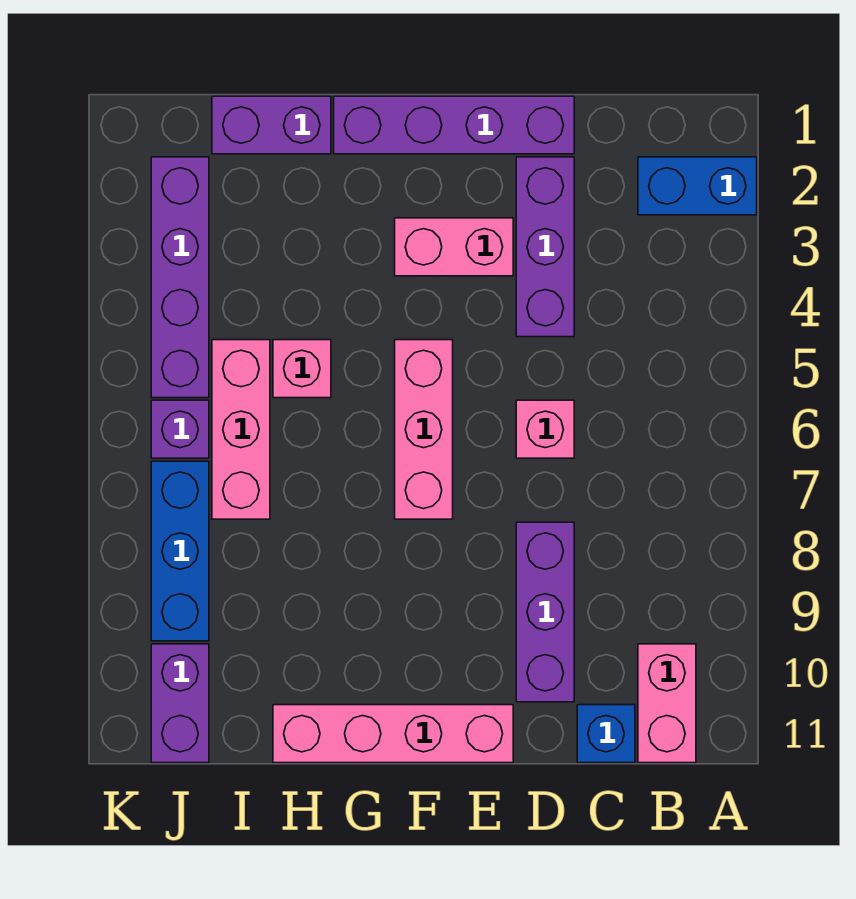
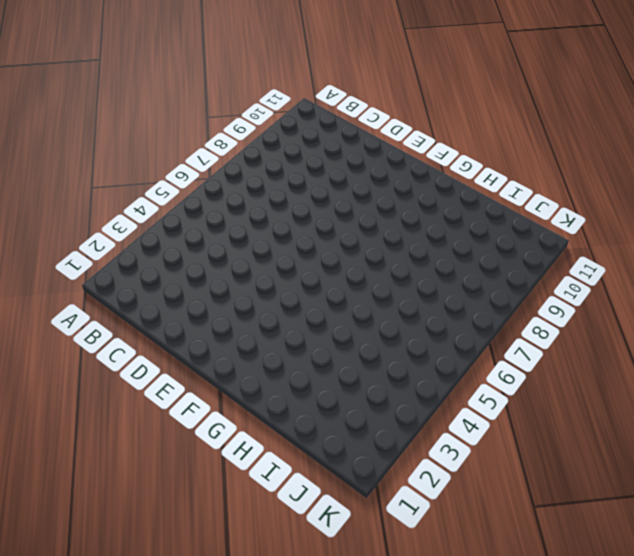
none -> blue 1x2 brick [638,157,757,215]
none -> pink 1x2 brick [638,644,696,763]
none -> blue 1x1 brick [577,705,635,763]

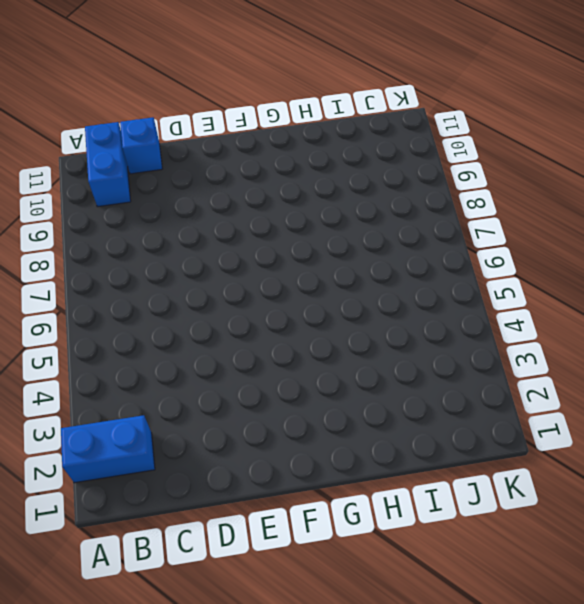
blue 1x2 brick [85,122,131,207] -> pink 1x2 brick [638,644,696,763]
none -> purple 1x4 brick [334,96,574,154]
none -> purple 1x3 brick [516,157,574,337]
none -> pink 1x1 brick [516,400,574,458]

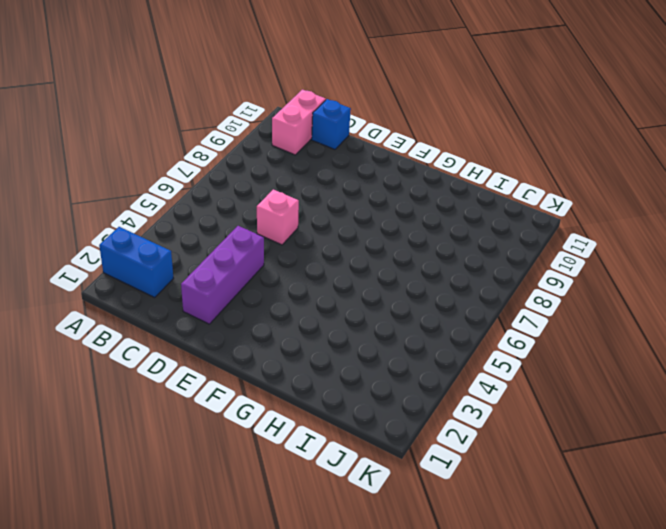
none -> purple 1x4 brick [334,96,574,154]
none -> purple 1x3 brick [516,522,574,702]
none -> pink 1x2 brick [395,218,513,276]

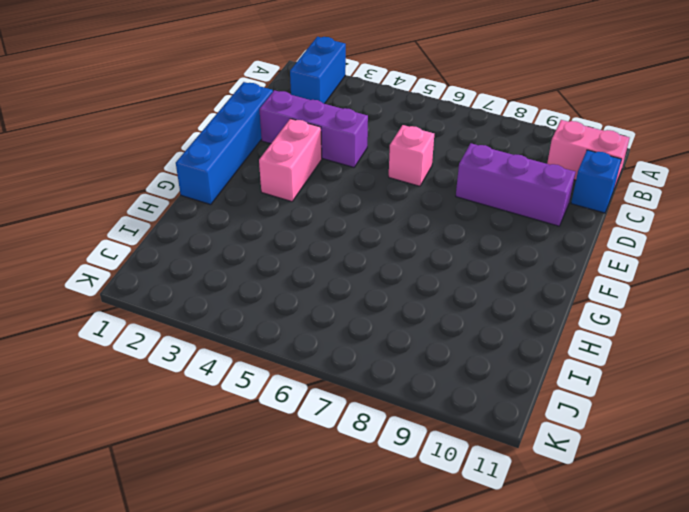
blue 1x4 brick [176,82,273,205] -> purple 1x4 brick [334,96,574,154]
none -> pink 1x4 brick [273,705,513,763]
none -> pink 1x3 brick [395,340,453,519]
none -> purple 1x2 brick [212,96,331,154]

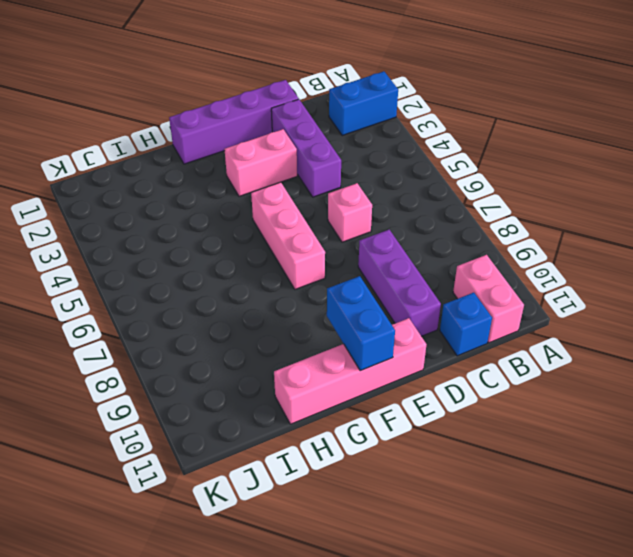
blue 1x2 brick [327,276,395,371] -> none
none -> purple 1x2 brick [212,96,331,154]
none -> pink 1x1 brick [273,340,331,398]
none -> pink 1x3 brick [212,340,270,519]

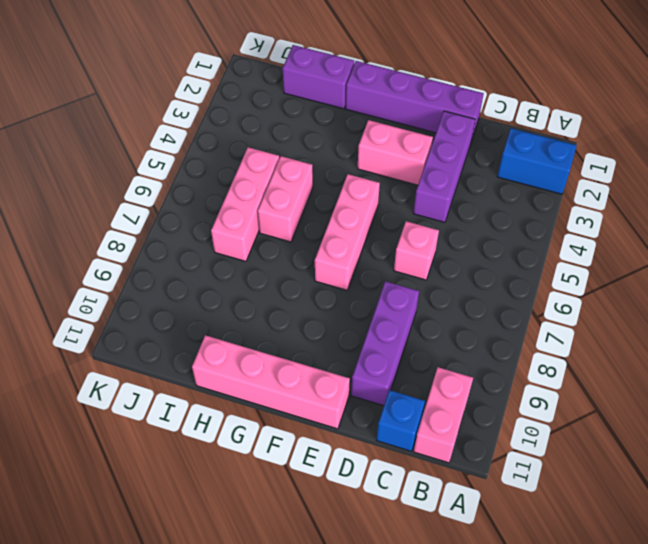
pink 1x2 brick [258,156,313,242] -> pink 1x1 brick [273,340,331,398]
none -> purple 1x4 brick [151,157,209,398]
none -> purple 1x1 brick [151,400,209,458]
none -> blue 1x3 brick [151,461,209,641]

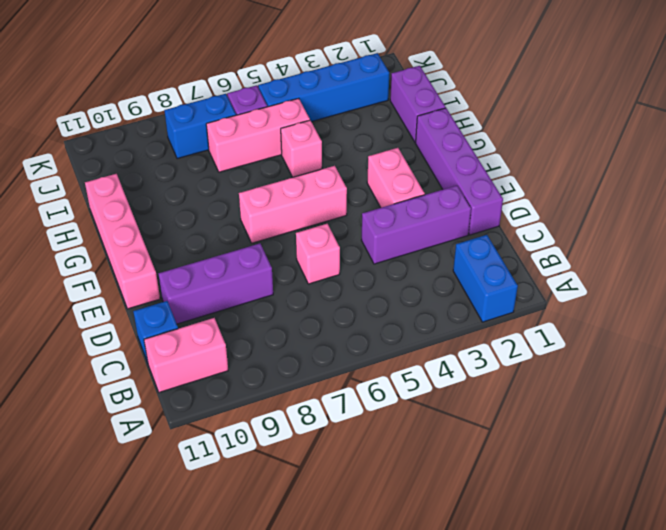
blue 1x4 brick [258,53,389,122] -> purple 1x4 brick [151,157,209,398]
blue 1x2 brick [164,94,236,159] -> blue 1x3 brick [151,461,209,641]
none -> purple 1x2 brick [151,644,209,763]

